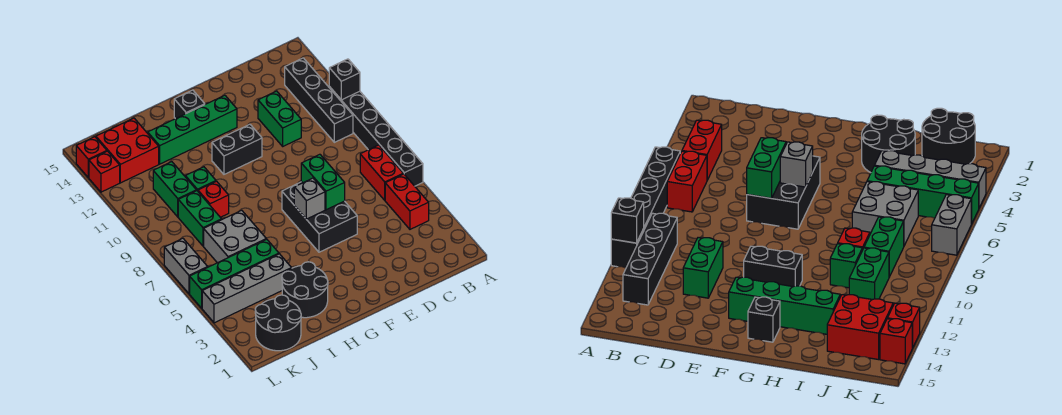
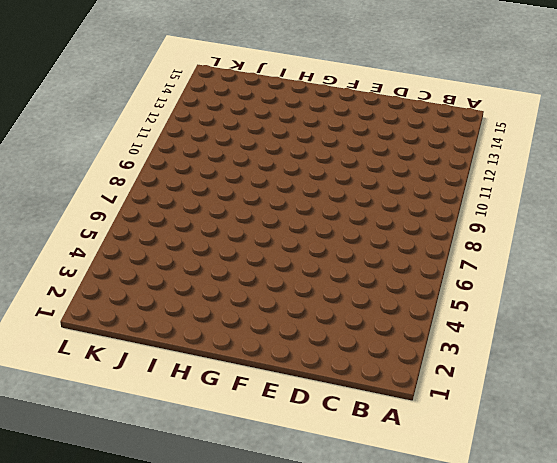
none -> black 1x6 brick [329,87,423,186]
none -> red 1x2 brick [385,174,429,229]
none -> red 1x2 brick [360,145,403,200]

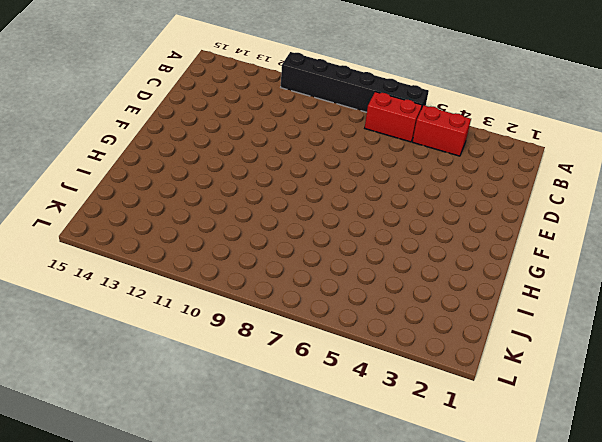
none -> black 1x4 brick [285,58,353,142]
none -> green 1x2 brick [258,91,301,146]
none -> black 2x3 brick [282,182,357,252]

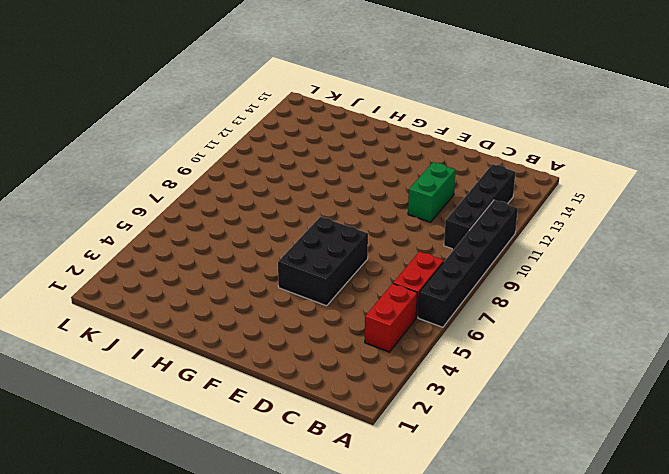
none -> black 1x2 brick [212,124,262,174]
none -> green 1x4 brick [148,95,237,164]
none -> black 1x1 brick [174,90,205,119]

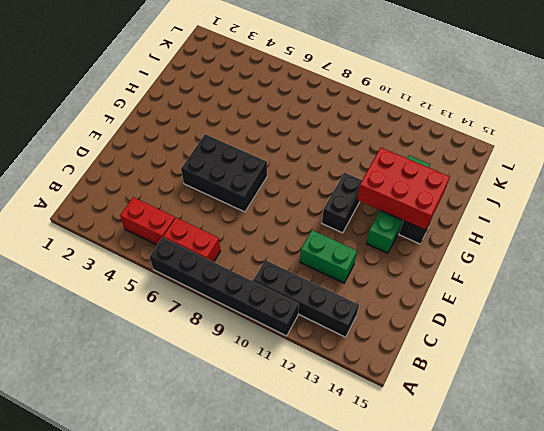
red 2x3 brick [357,147,450,230] -> none
none -> black 2x2 round brick [282,262,328,318]
none -> grey 1x4 brick [202,254,292,323]
none -> green 1x4 brick [190,239,279,308]

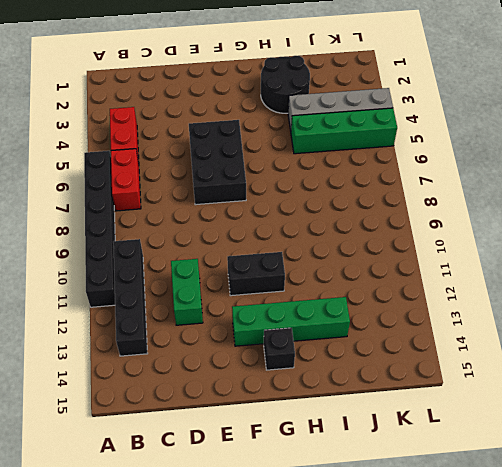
none -> grey 2x2 brick [204,210,266,263]
none -> red 1x1 brick [198,181,229,217]
none -> green 1x1 brick [185,167,216,191]

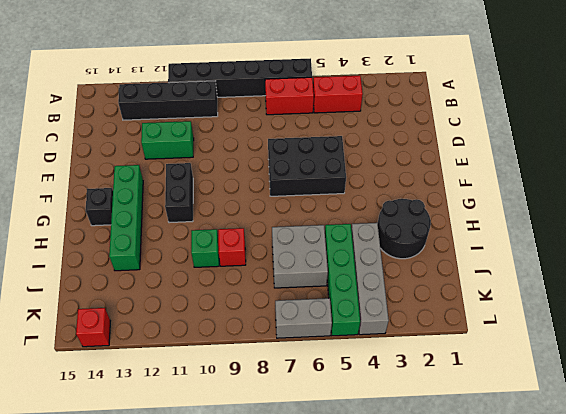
none -> black 2x2 round brick [255,295,301,351]
none -> green 1x2 brick [178,191,222,246]
none -> green 1x2 brick [153,162,196,217]

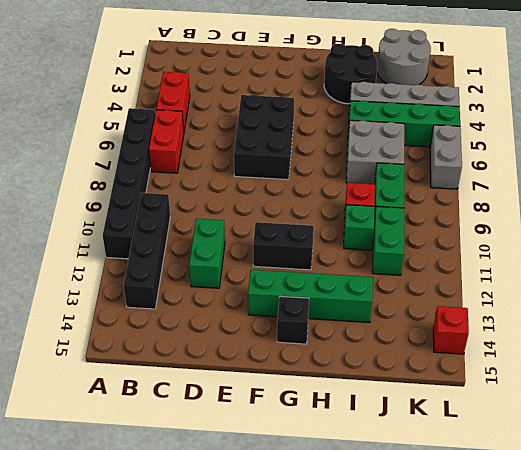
grey 2x2 round brick [377,29,431,85] -> black 2x2 round brick [255,295,301,351]
none -> red 2x2 brick [96,118,159,183]
none -> red 1x1 brick [89,151,120,192]
none -> black 1x1 brick [329,59,360,100]

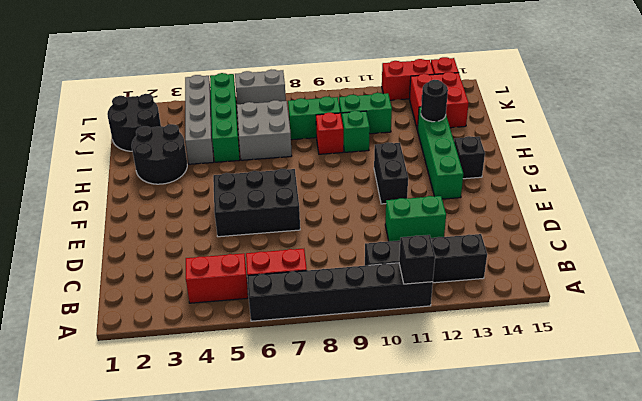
black 1x1 round brick [421,80,448,122] -> none
red 1x2 brick [382,59,434,100] -> red 1x1 brick [89,151,120,192]
none -> green 1x2 brick [301,154,345,210]
none -> grey 1x1 brick [294,178,325,219]

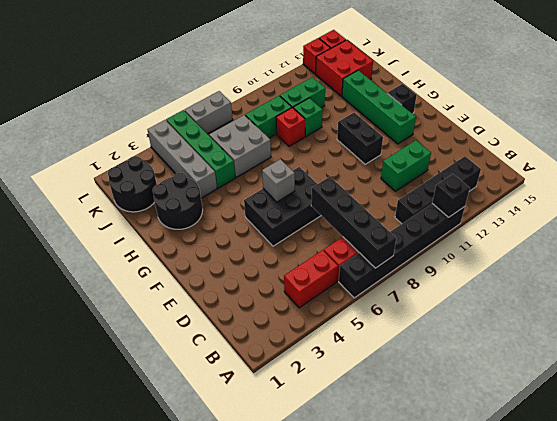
black 1x4 brick [311,177,396,268] -> none
none -> green 1x2 brick [301,154,345,210]

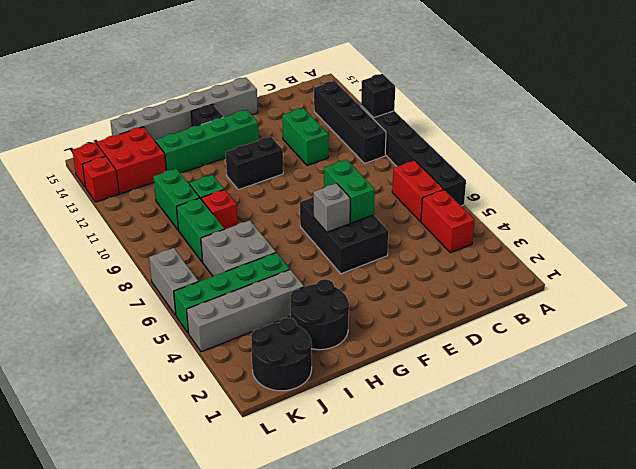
grey 1x6 brick [111,77,258,141] -> none

